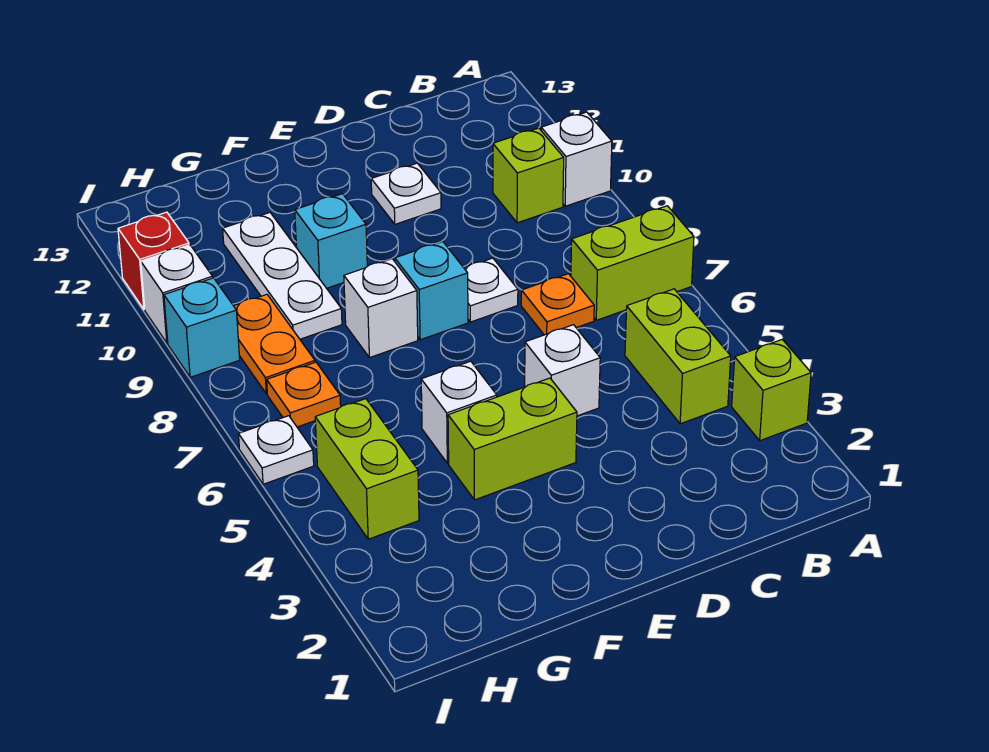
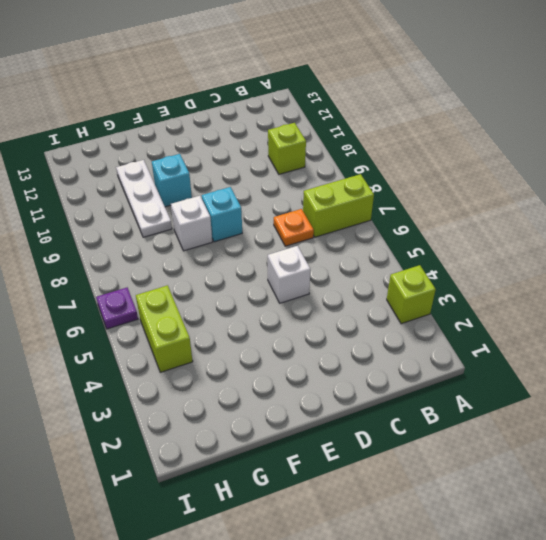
purple 1x1 plate [96,288,138,329] -> white 1x1 plate [239,416,314,484]
none -> white 1x1 brick [541,112,612,206]
none -> lime 1x2 brick [625,289,731,424]
none -> white 1x1 plate [464,258,518,322]

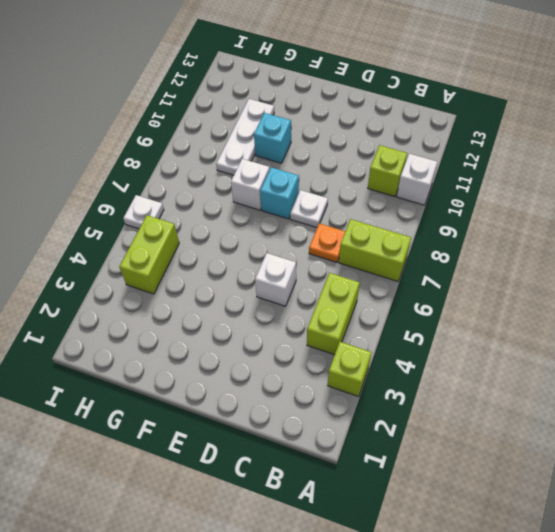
none -> white 1x1 plate [371,163,441,224]
none -> lime 1x2 brick [448,378,577,500]
none -> white 1x1 brick [421,361,497,463]

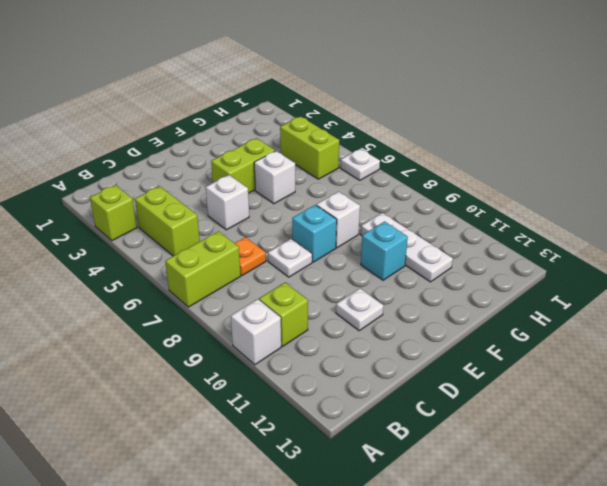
none -> orange 1x1 plate [267,362,341,427]
none -> orange 1x2 plate [234,294,315,394]
none -> cyan 1x1 brick [164,278,240,377]

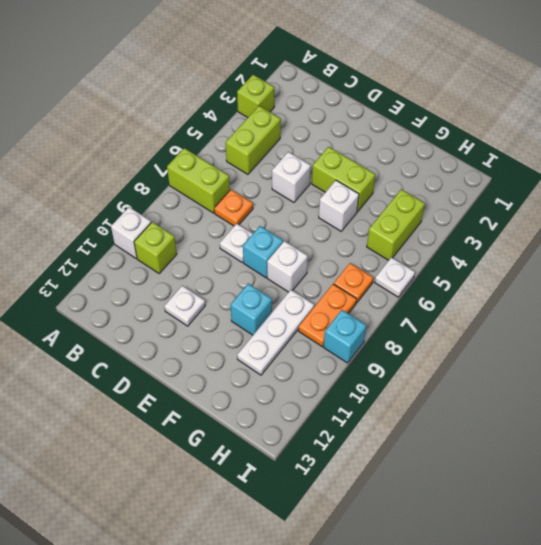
none -> white 1x1 brick [141,245,213,343]
none -> red 1x1 brick [118,212,189,309]

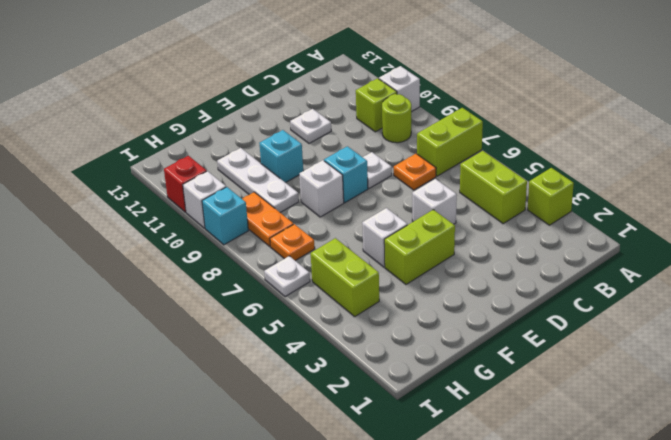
lime 1x1 round brick [382,94,411,143] -> none

